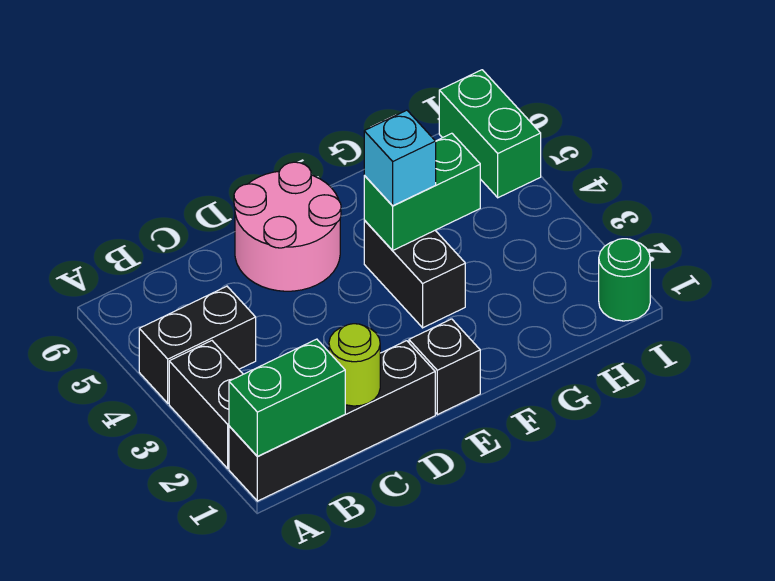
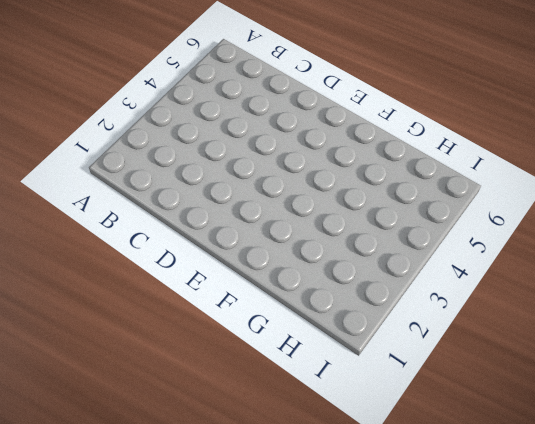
none -> black 1x4 brick [229,341,435,501]
none -> black 1x2 brick [169,341,243,468]
none -> black 1x2 brick [139,286,256,403]

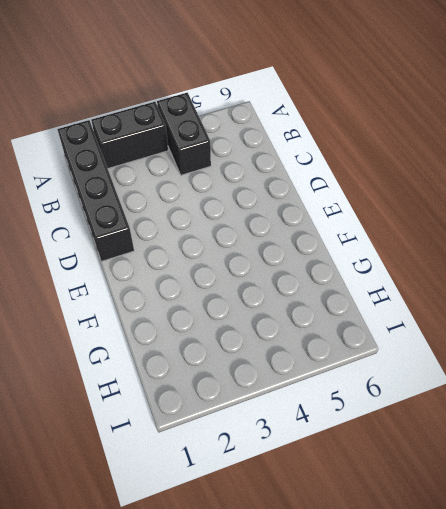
none -> pink 2x2 round brick [234,162,341,291]
none -> black 1x1 brick [409,319,480,415]
none -> black 1x2 brick [364,220,465,328]

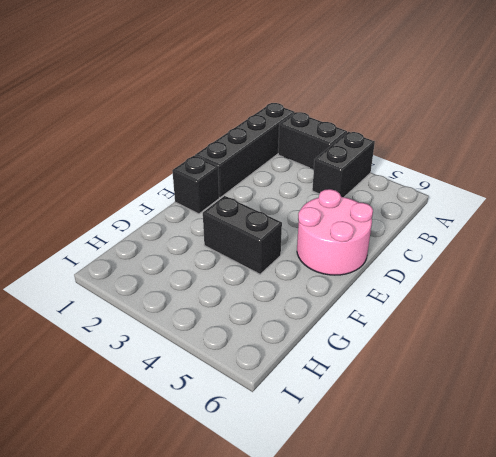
none -> green 1x1 round brick [599,239,650,321]
none -> green 1x2 brick [439,70,541,198]
none -> green 1x2 brick [229,339,345,457]

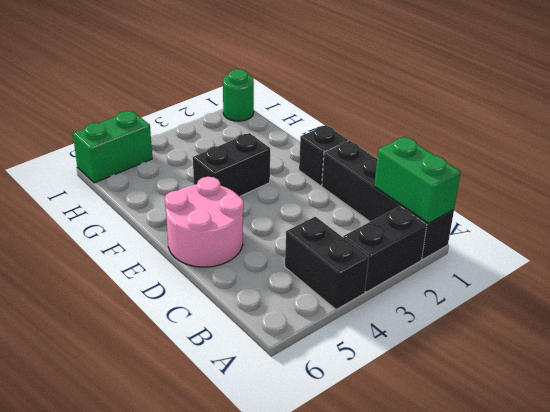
none -> lime 1x1 round brick [329,324,380,406]
none -> green 1x2 brick [364,133,480,250]
none -> cyan 1x1 brick [364,110,436,206]

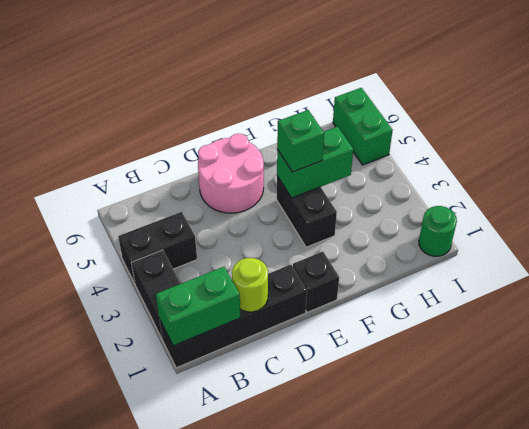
green 1x1 brick [277,110,324,172] -> cyan 1x1 brick [364,110,436,206]

